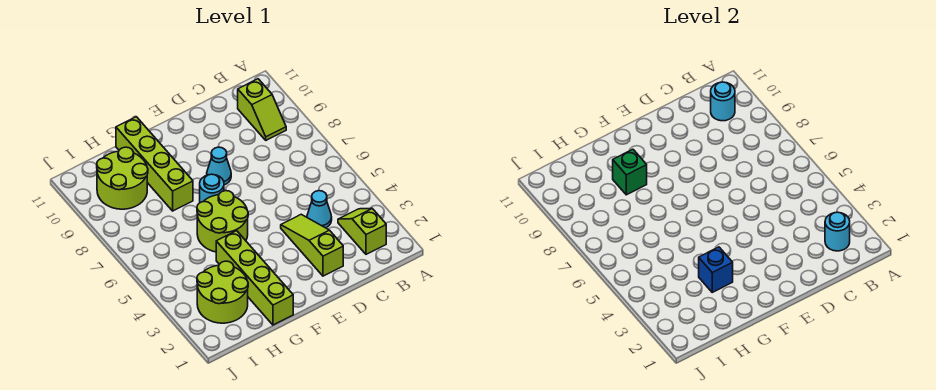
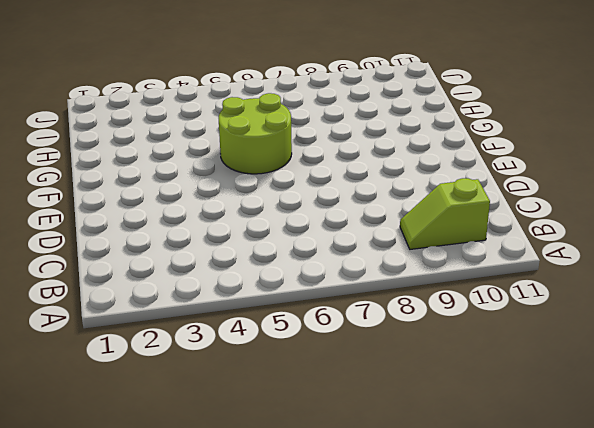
none -> lime 1x2 slope [338,208,386,254]
none -> cyan 1x1 cone [307,191,332,228]
none -> lime 1x3 slope [281,214,343,276]

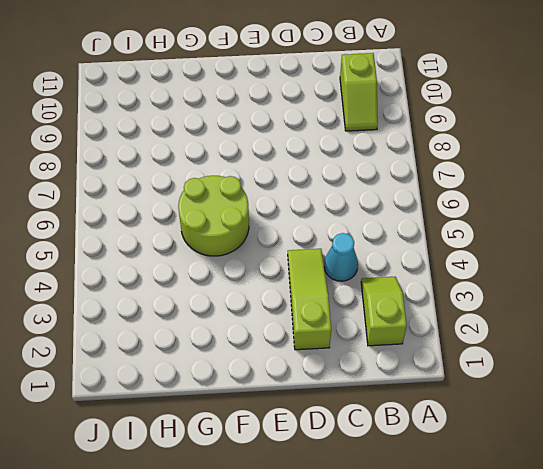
none -> cyan 1x1 cone [207,147,231,185]
none -> cyan 1x1 round brick [200,174,224,202]
none -> lime 1x4 brick [216,231,293,325]

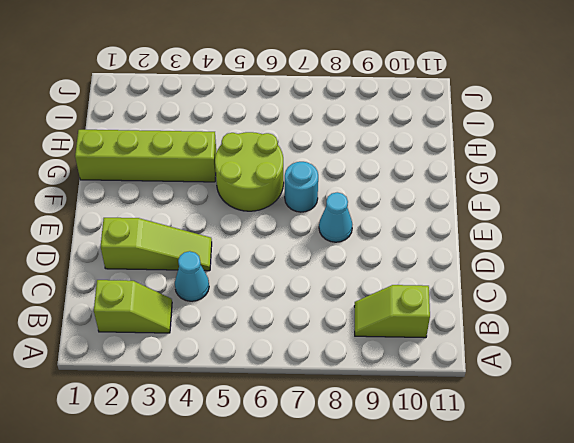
none -> lime 1x4 brick [116,117,193,211]
none -> lime 2x2 round brick [197,261,248,323]
none -> lime 2x2 round brick [97,147,148,209]

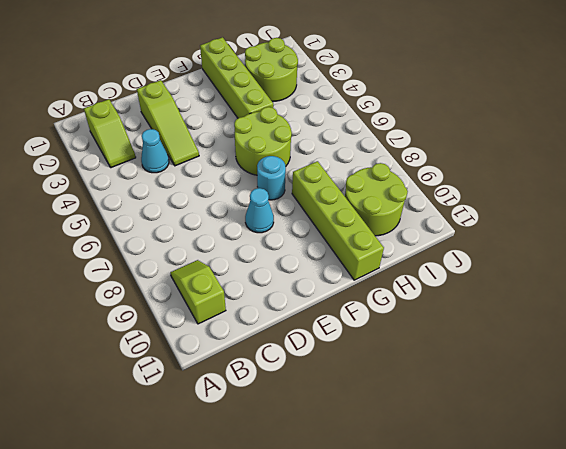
none -> cyan 1x1 round brick [825,212,850,251]
none -> cyan 1x1 round brick [711,82,735,121]
none -> blue 1x1 brick [699,247,733,292]

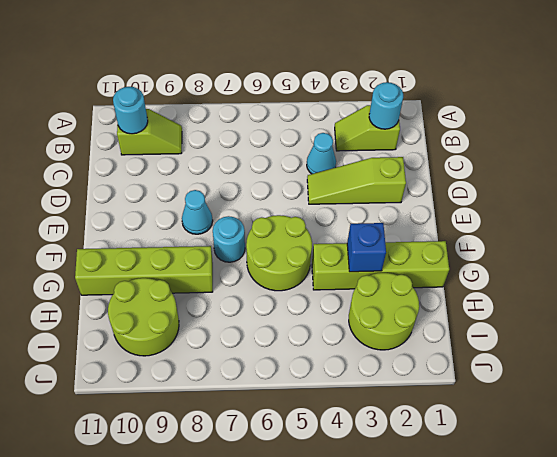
none -> green 1x1 brick [613,149,647,195]

